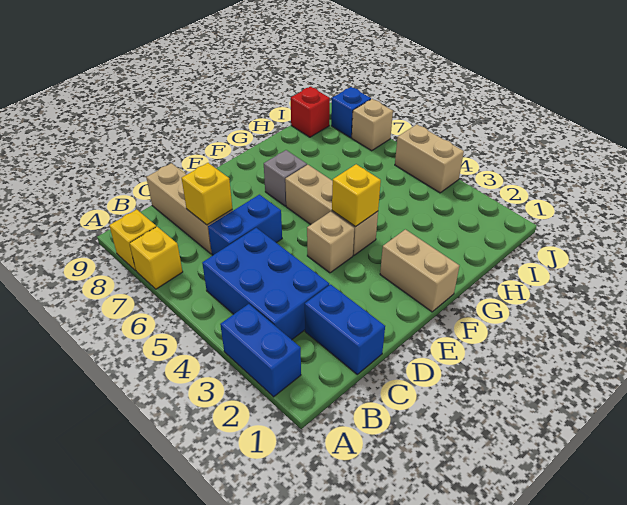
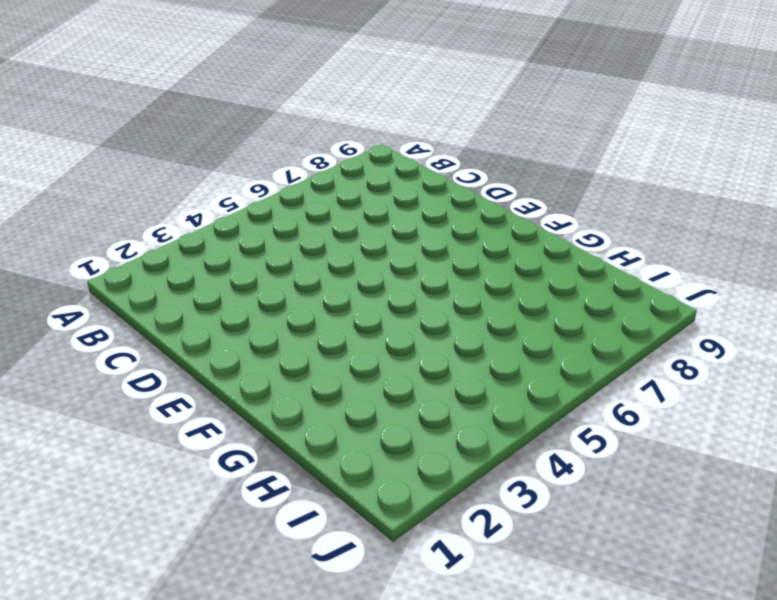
none -> blue 1x2 brick [220,304,301,397]
none -> yellow 1x1 brick [129,227,183,289]
none -> yellow 1x1 brick [109,209,156,271]

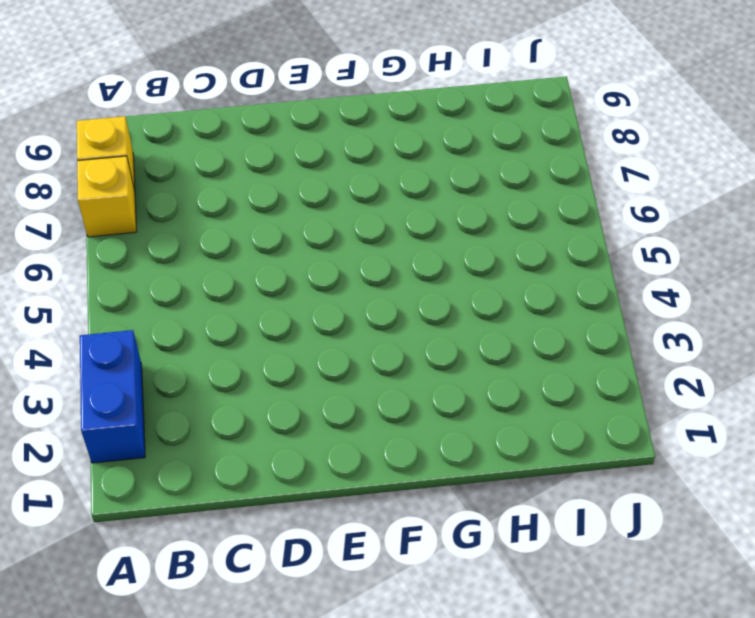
none -> blue 2x3 brick [202,228,329,340]
none -> blue 1x2 brick [305,284,385,374]
none -> blue 1x2 brick [208,195,282,255]

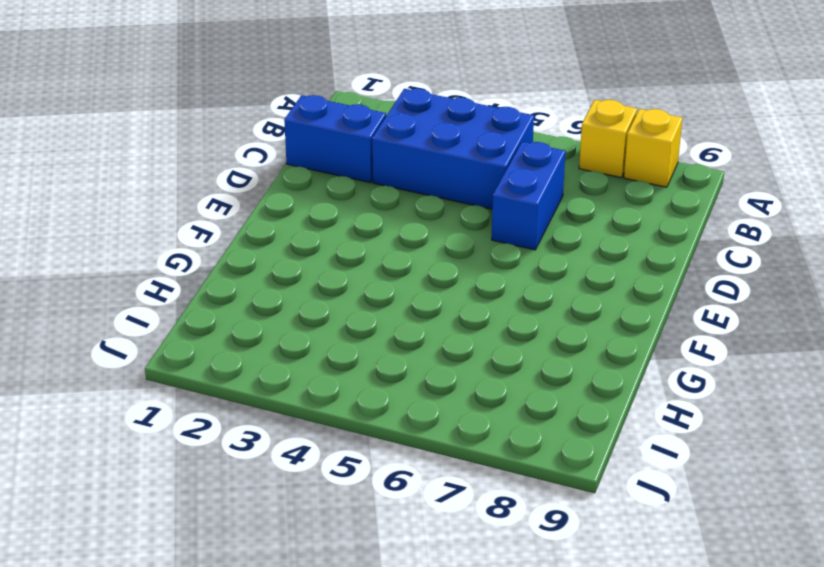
none -> blue 1x2 brick [220,304,301,397]
none -> tan 1x3 brick [146,163,233,254]
none -> tan 1x1 brick [307,212,354,273]

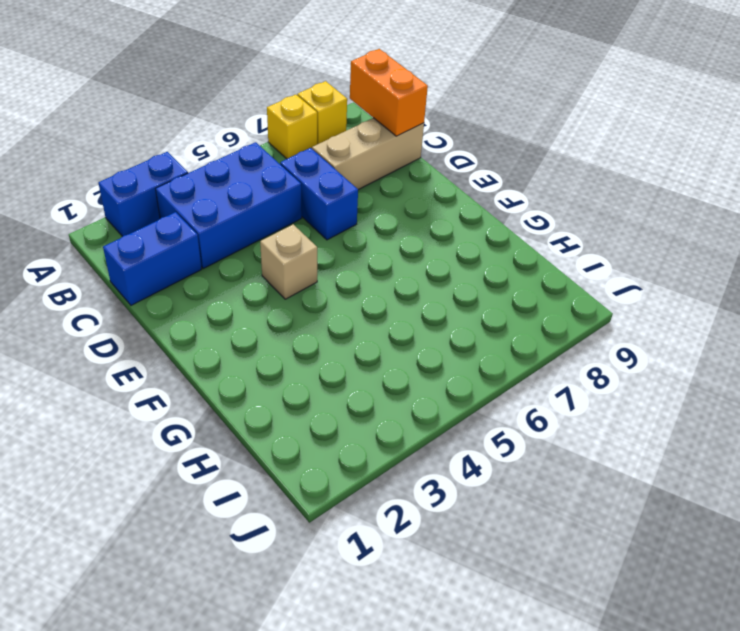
orange 1x2 brick [350,49,428,136] -> none
none -> tan 1x2 brick [380,229,460,312]
none -> tan 1x3 brick [285,165,378,255]
none -> grey 1x1 brick [264,150,307,206]

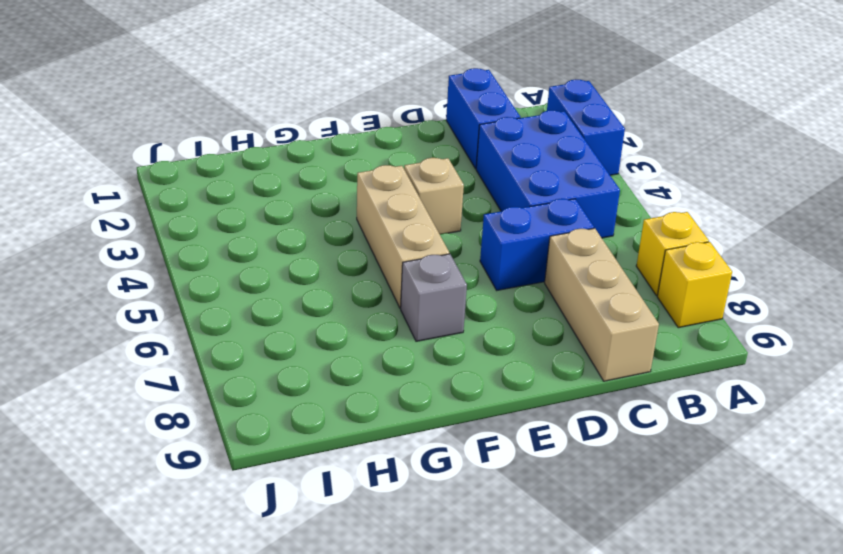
none -> tan 1x2 brick [380,229,460,312]
none -> red 1x1 brick [291,87,330,137]
none -> tan 1x2 brick [395,124,464,193]

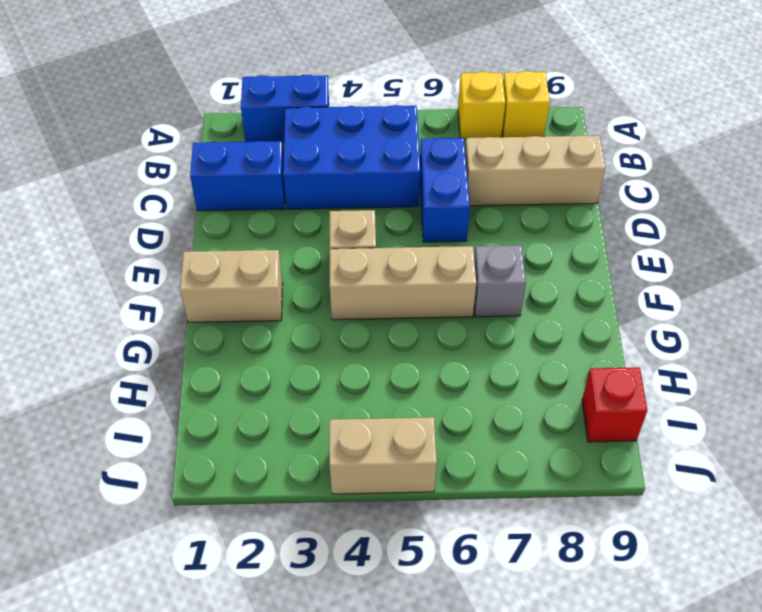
none -> tan 1x1 brick [352,99,393,151]
none -> blue 1x1 brick [331,87,371,138]
none -> yellow 1x1 brick [182,163,232,225]

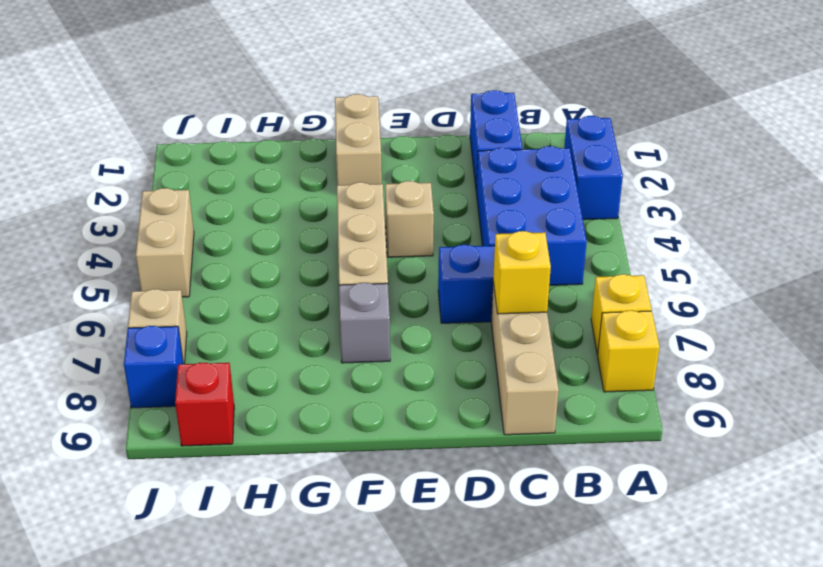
none -> yellow 1x1 brick [332,164,381,227]

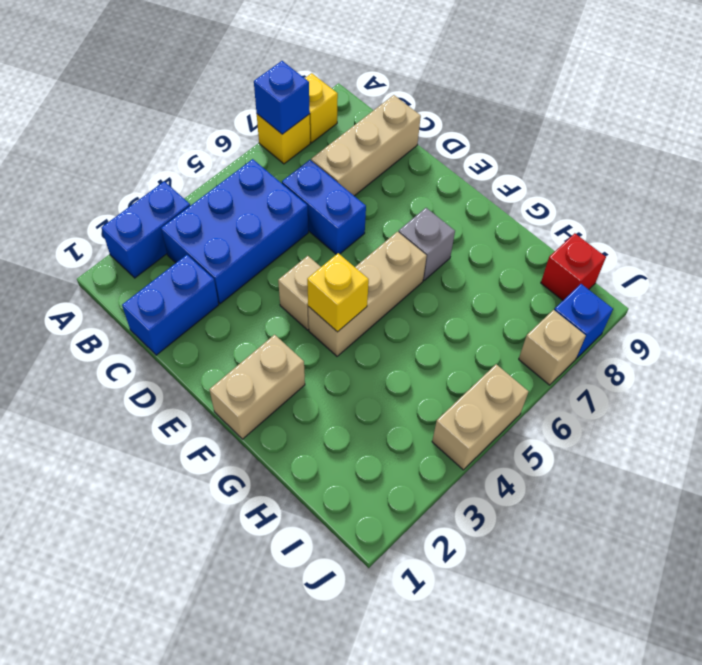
blue 1x1 brick [254,61,310,134] -> none
none -> yellow 1x1 brick [182,163,232,225]

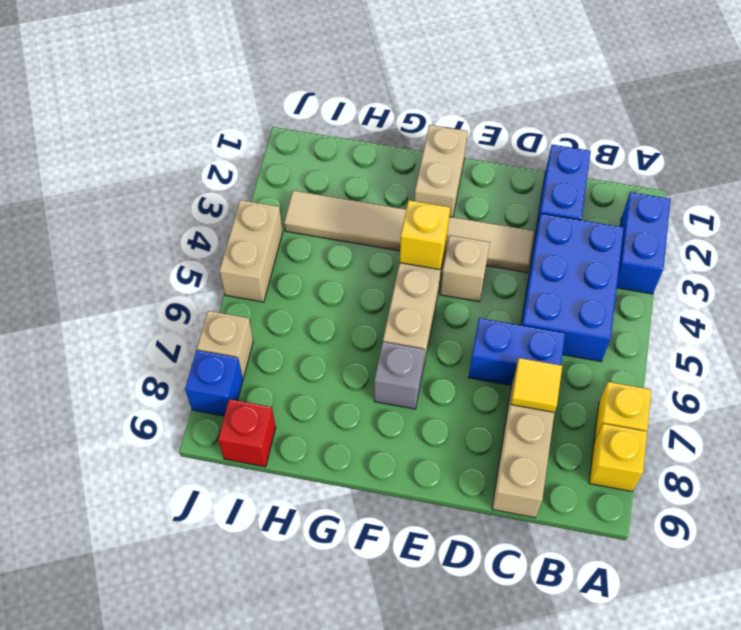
yellow 1x1 tile [511,358,562,412] -> yellow 1x1 brick [182,163,232,225]
tan 1x6 tile [284,190,534,273] -> none

